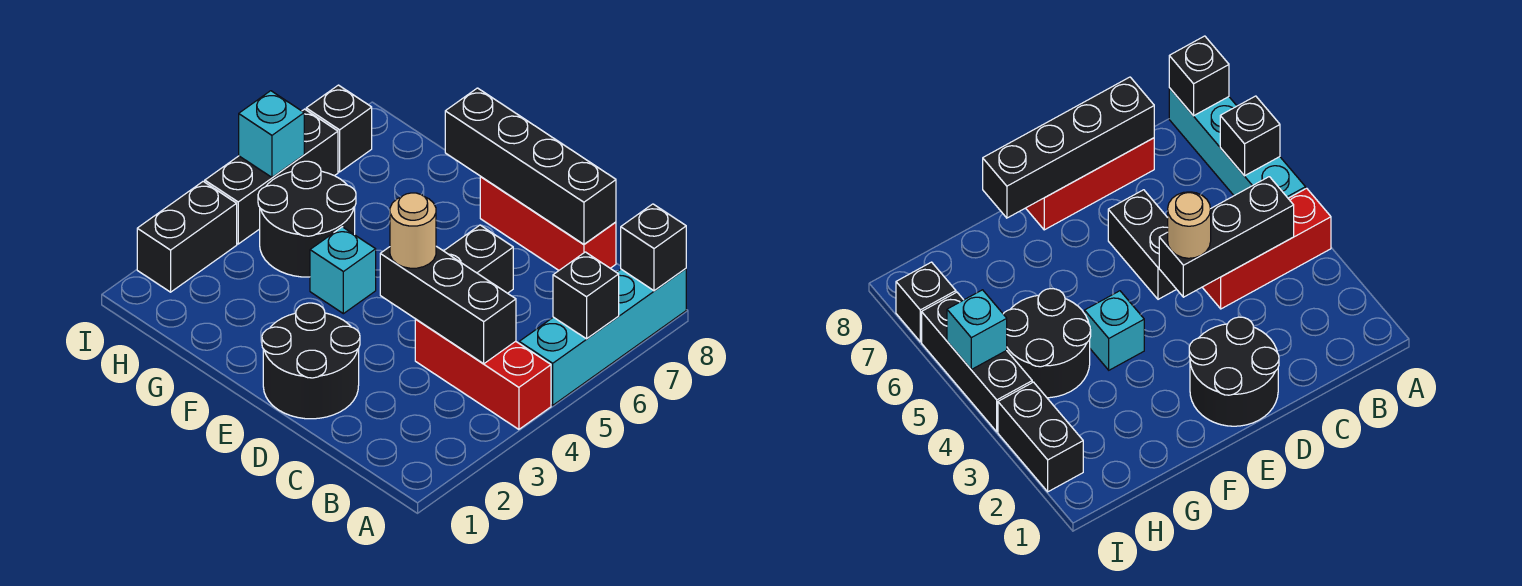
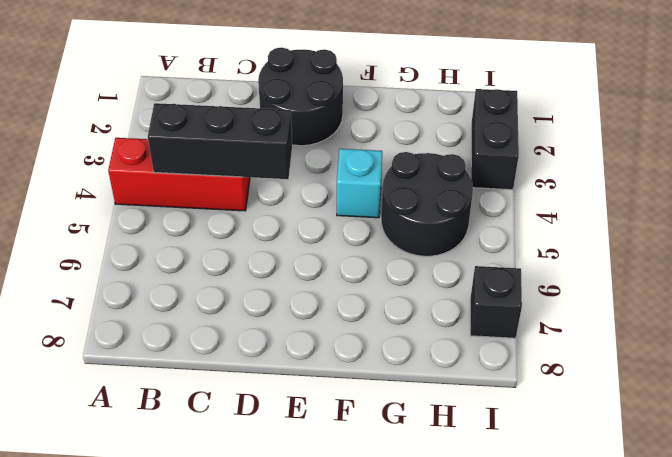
none -> cyan 1x4 brick [519,269,686,405]
none -> red 1x3 brick [480,176,616,270]
none -> black 1x2 brick [444,225,513,293]

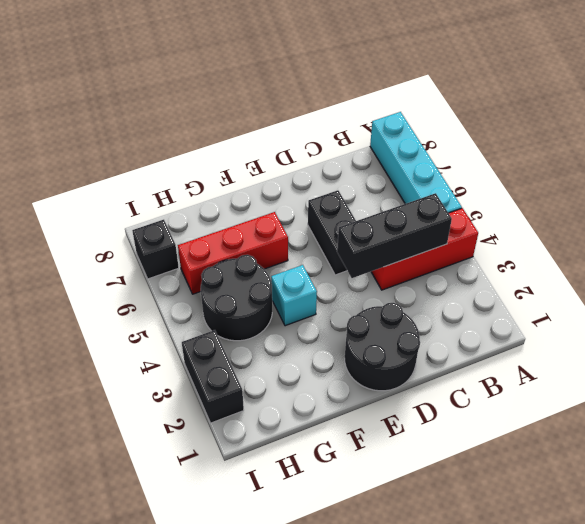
red 1x3 brick [178,212,288,294] -> red 1x3 brick moved to [480,176,616,270]
none -> black 1x3 brick [205,109,338,244]
none -> black 1x1 brick [553,252,619,339]
none -> black 1x1 brick [621,204,686,291]

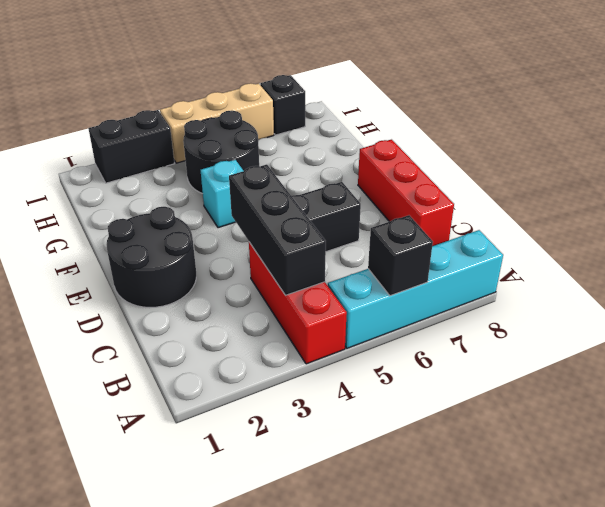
tan 1x3 brick [160,83,274,163] -> black 1x3 brick [205,109,338,244]
none -> black 1x1 brick [621,204,686,291]
none -> black 1x4 brick [445,88,616,244]
none -> cyan 1x1 brick [239,91,304,177]

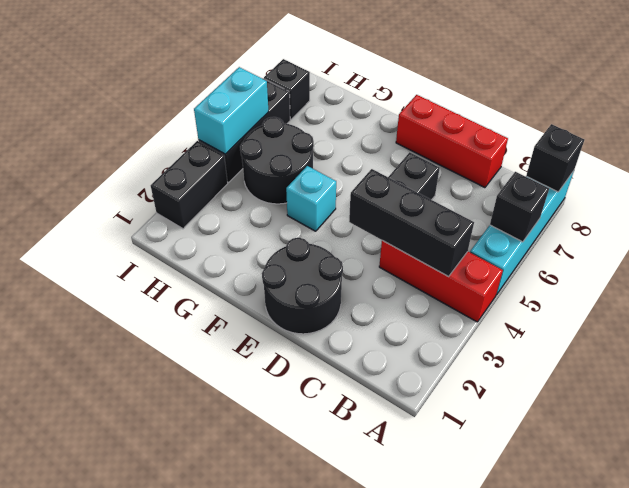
cyan 1x2 brick [194,67,269,154] -> cyan 1x1 brick [239,91,304,177]
none -> black 1x4 brick [445,88,616,244]
none -> tan 1x1 round brick [390,193,436,268]

